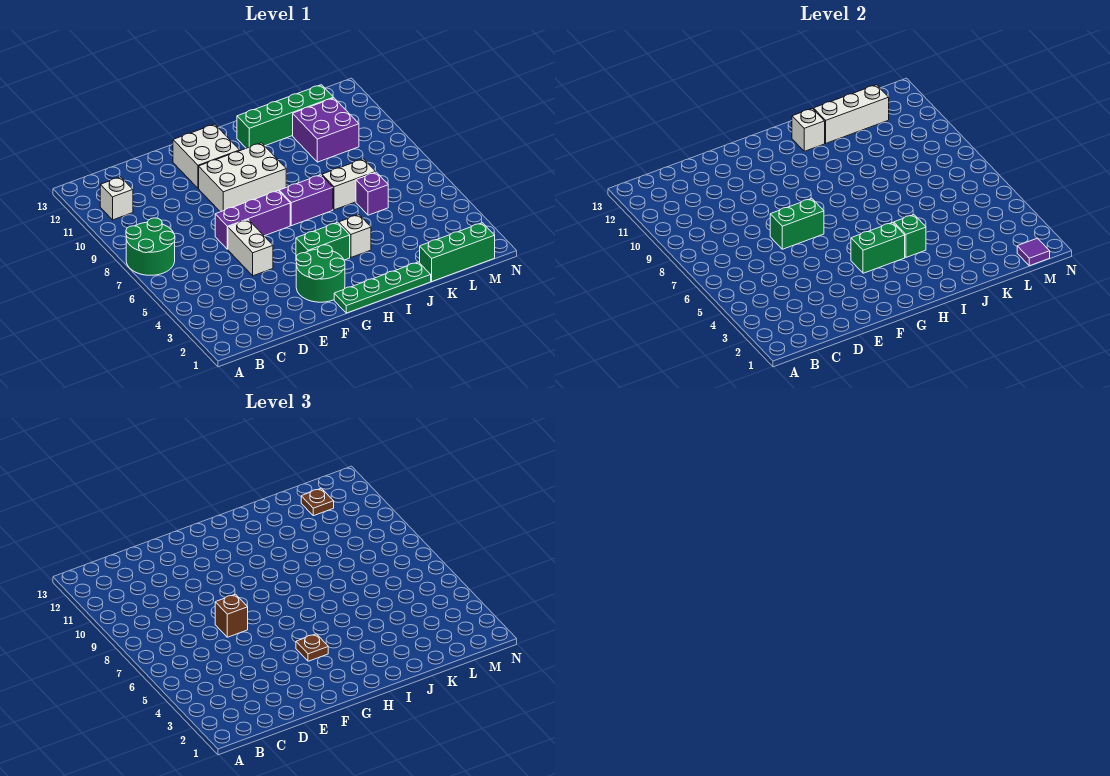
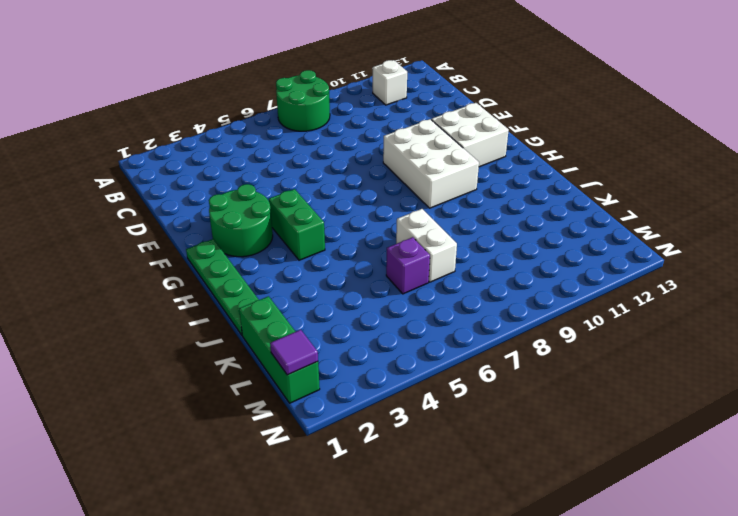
none -> white 1x2 brick [228,220,273,276]
none -> purple 1x3 brick [215,191,290,249]
none -> purple 1x2 brick [279,175,333,226]

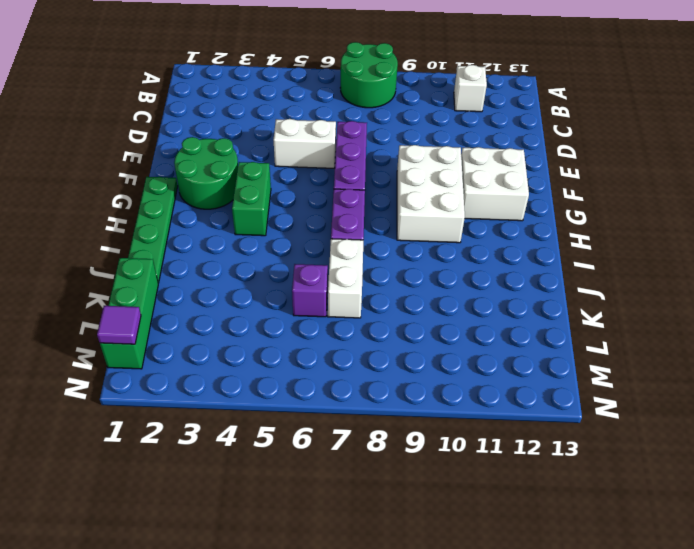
none -> white 1x1 brick [339,215,371,257]
none -> green 1x4 brick [237,85,334,148]
none -> purple 2x2 brick [293,98,359,162]

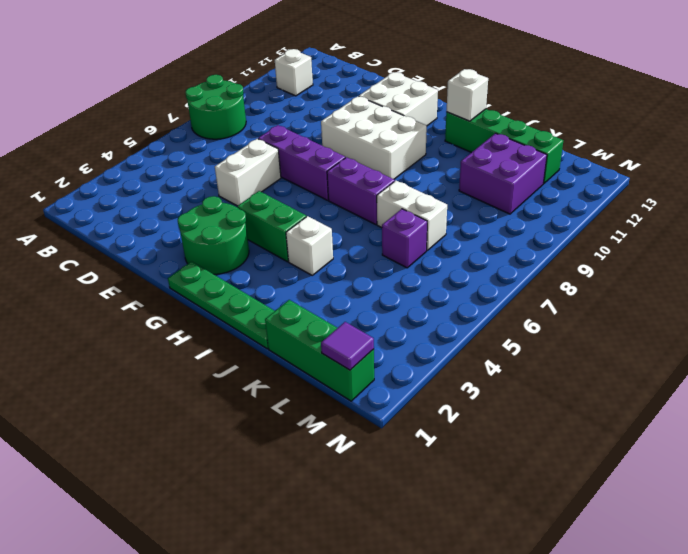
none -> green 1x2 brick [770,198,824,249]
none -> green 1x2 brick [851,222,905,273]
none -> green 1x1 brick [894,215,926,257]

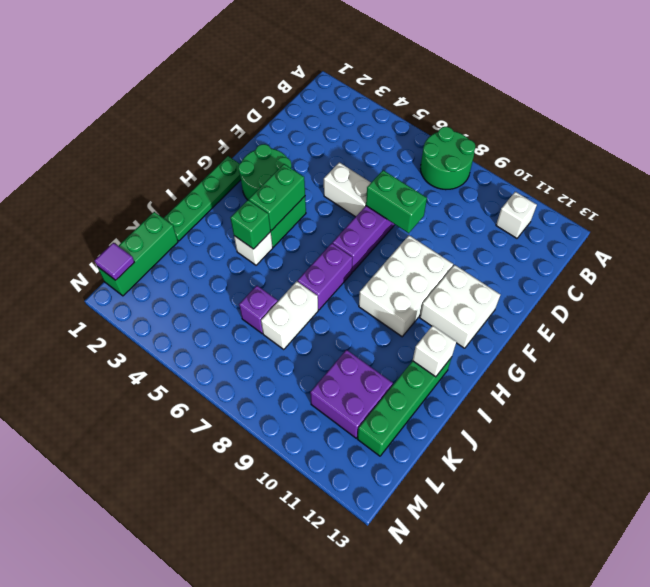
green 1x2 brick [366,170,427,233] -> green 1x2 brick turned to [770,198,824,249]
none -> white 1x3 brick [813,85,889,143]
none -> brown 1x1 brick [215,594,248,637]
none -> brown 1x1 plate [296,634,328,661]

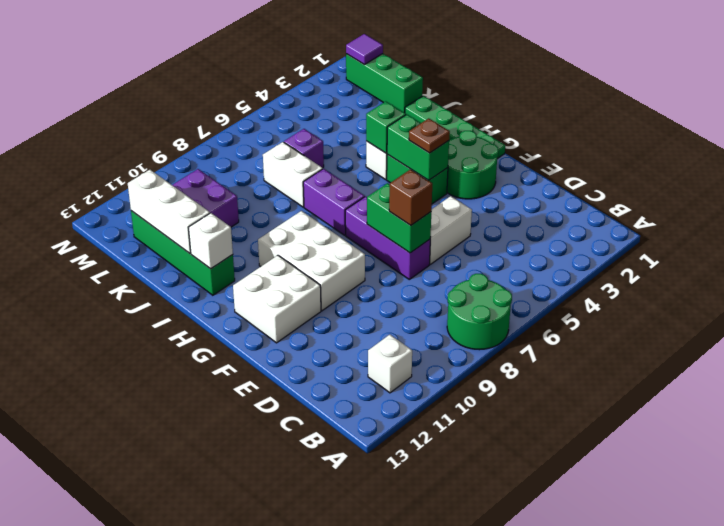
none -> brown 1x1 plate [301,488,334,516]

